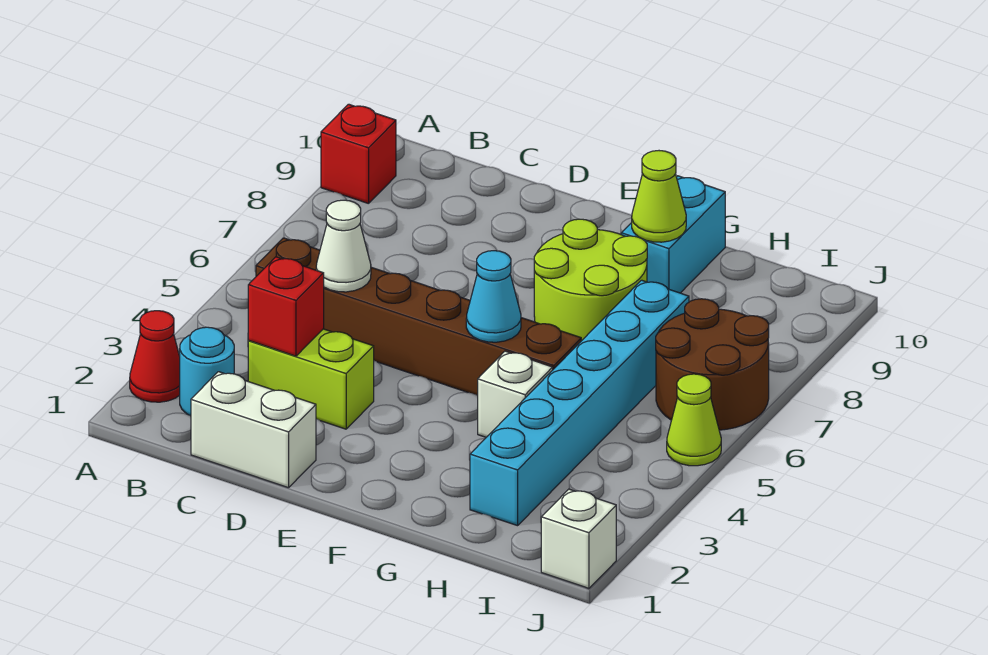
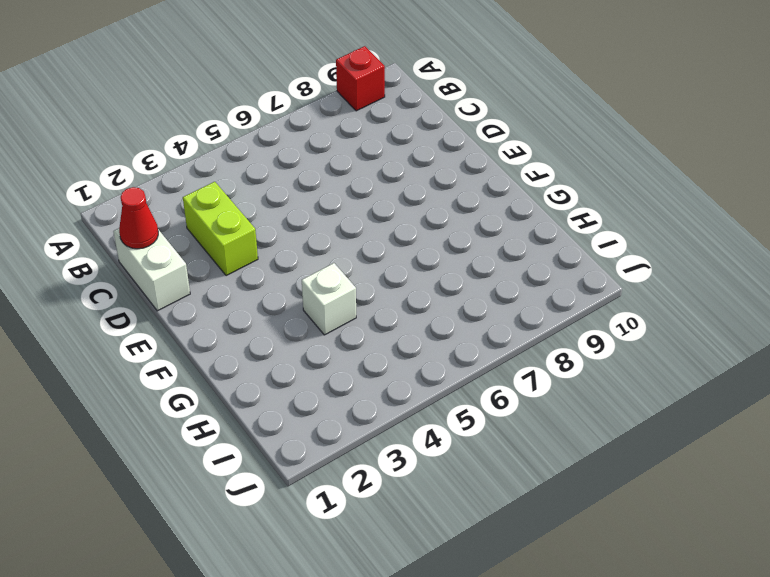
red 1x1 cone [119,187,158,249] -> red 1x1 cone moved to [130,311,180,402]
none -> cyan 1x1 round brick [180,327,234,416]
none -> brown 1x6 brick [256,238,581,396]
none -> lime 2x2 round brick [534,219,647,341]

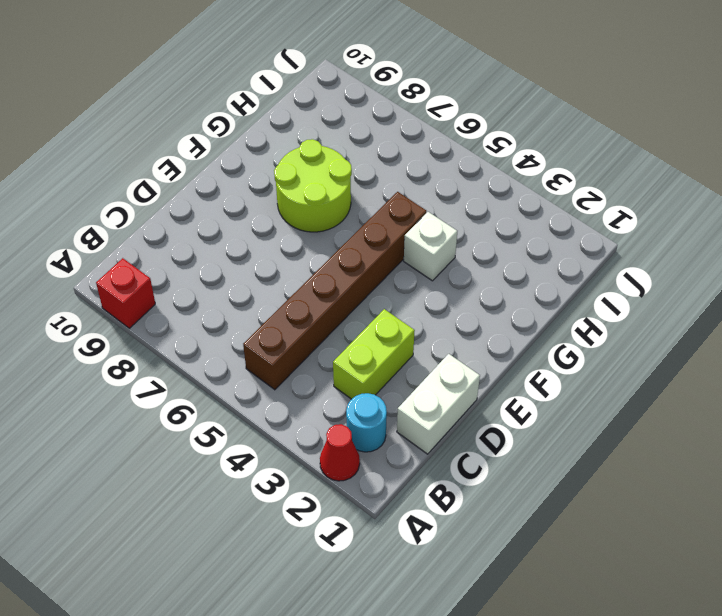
none -> cyan 1x2 brick [621,176,725,293]
none -> cyan 1x6 brick [470,280,689,526]
none -> brown 2x2 round brick [656,299,769,430]

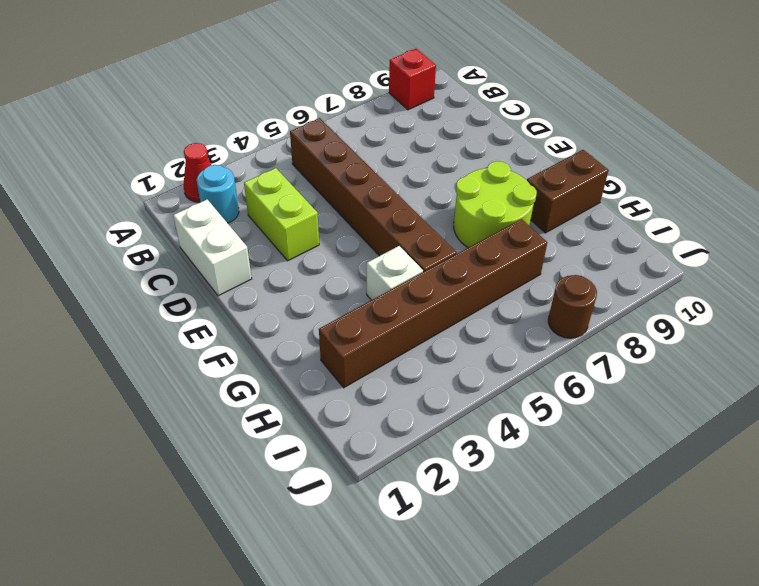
brown 1x2 brick [527,150,609,233] -> cyan 1x2 brick [621,176,725,293]
brown 1x6 brick [319,219,547,388] -> cyan 1x6 brick [470,280,689,526]
brown 1x1 round brick [548,275,597,338] -> brown 2x2 round brick [656,299,769,430]
none -> white 1x1 brick [541,489,616,588]
none -> lime 1x1 cone [667,374,721,466]
none -> red 1x1 brick [248,257,324,356]

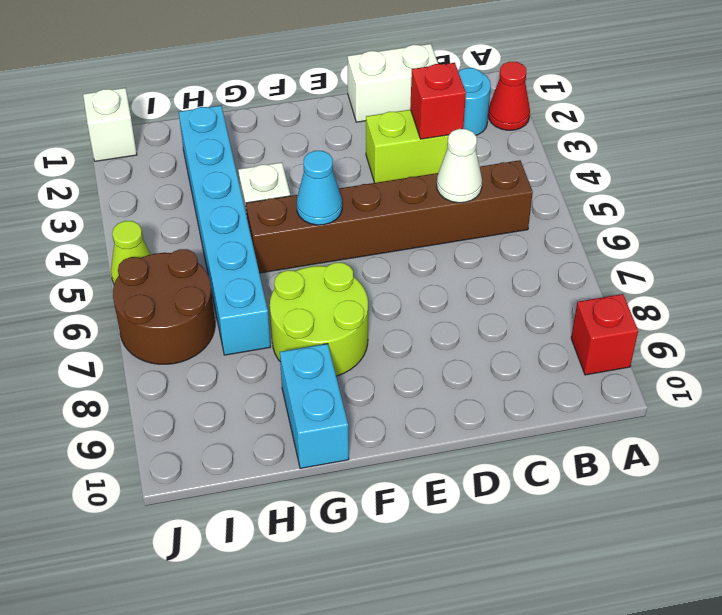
none -> lime 1x1 cone [632,151,686,242]

